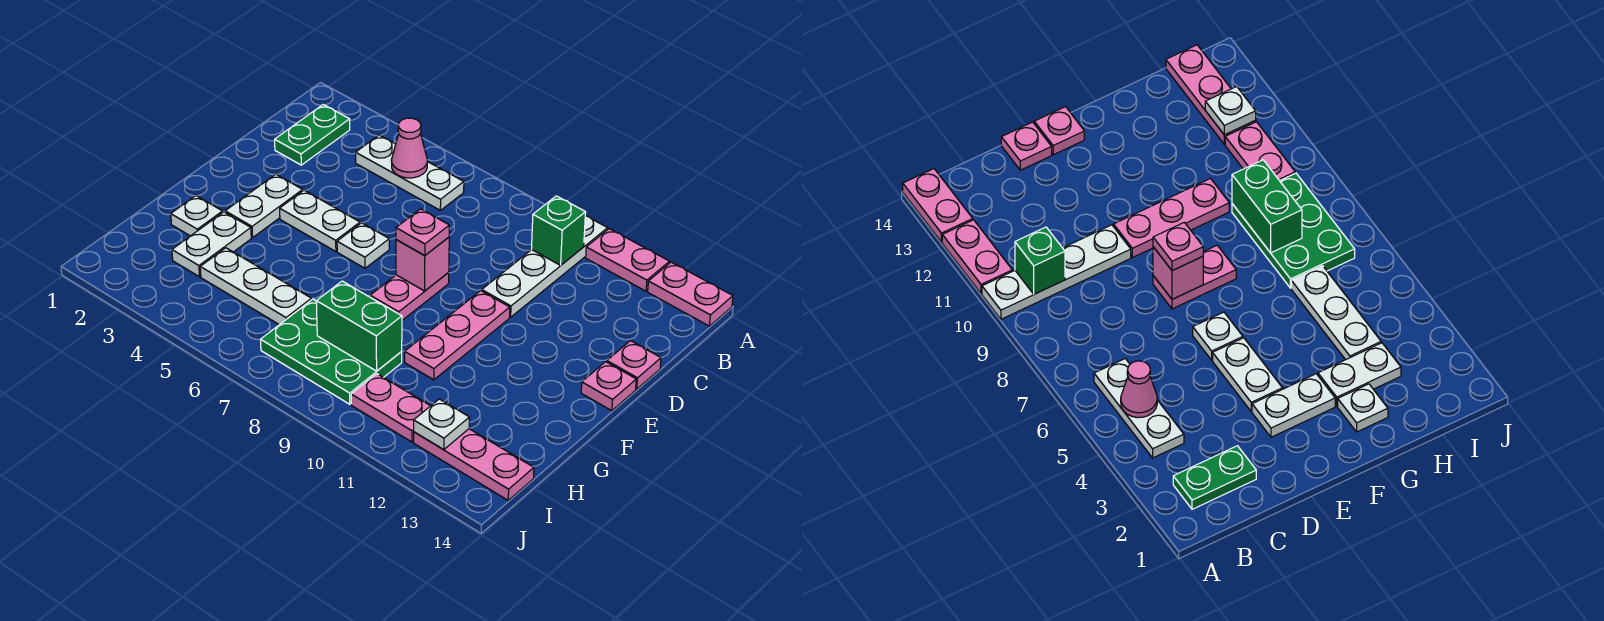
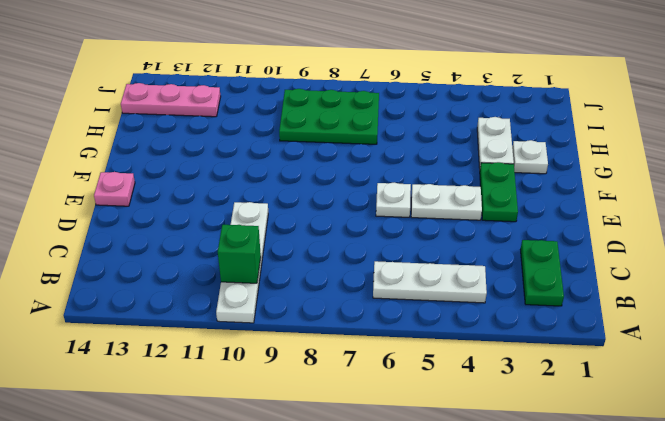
green 1x2 plate [480,162,518,222] -> white 1x2 plate [225,174,303,238]
none -> pink 1x2 plate [586,229,669,291]
none -> pink 1x2 plate [648,262,733,326]
none -> pink 1x1 plate [607,341,661,389]

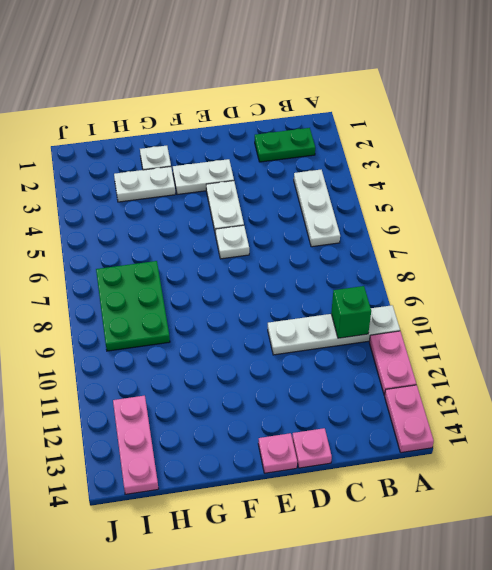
none -> pink 1x2 plate [370,273,449,320]
none -> pink 1x3 plate [405,291,510,380]
none -> white 1x3 plate [200,248,312,325]

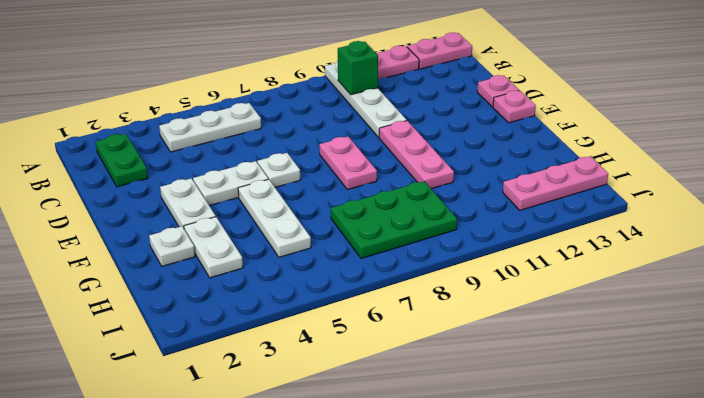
white 1x3 plate [238,179,311,257] -> white 1x3 plate turned to [200,248,312,325]
none -> pink 1x2 plate [351,374,430,442]
none -> pink 1x1 cone [391,118,427,178]
none -> pink 1x1 brick [396,237,449,291]

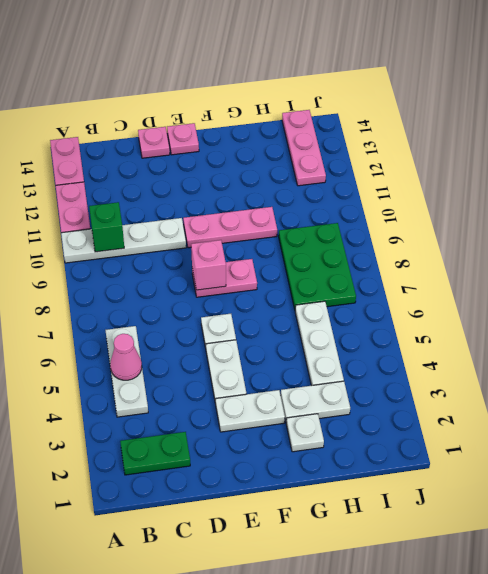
none -> pink 1x2 plate [351,374,430,442]
none -> green 1x2 brick [316,281,402,371]
none -> white 1x1 plate [414,399,470,450]

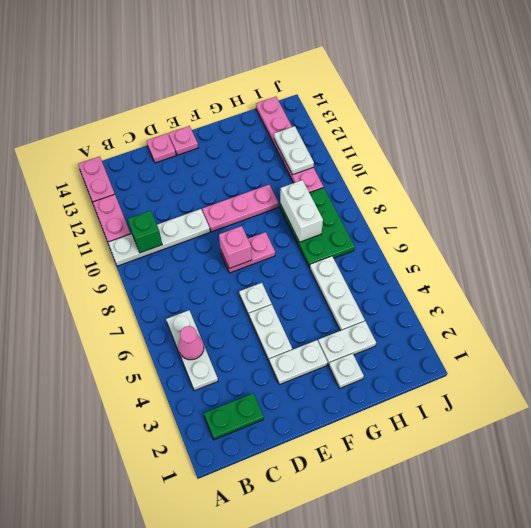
white 1x2 brick [280,180,323,242] -> green 1x2 brick [316,281,402,371]
white 1x2 plate [274,126,314,175] -> white 1x1 plate [414,399,470,450]
none -> pink 1x1 plate [396,209,449,256]

